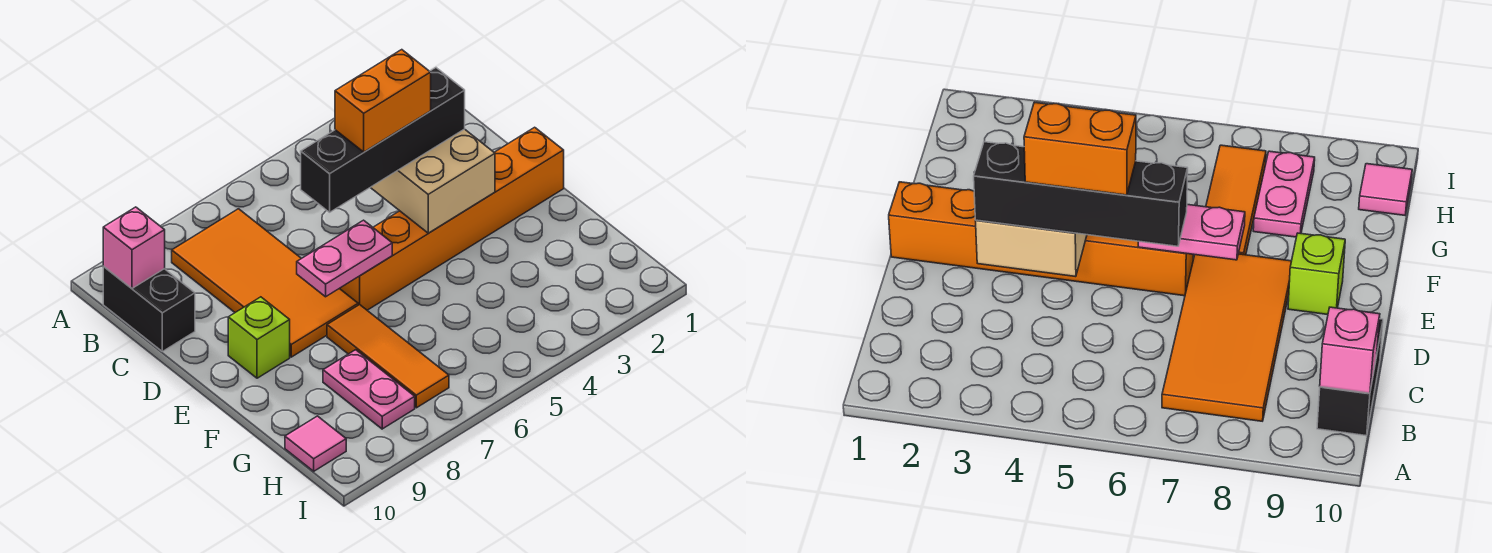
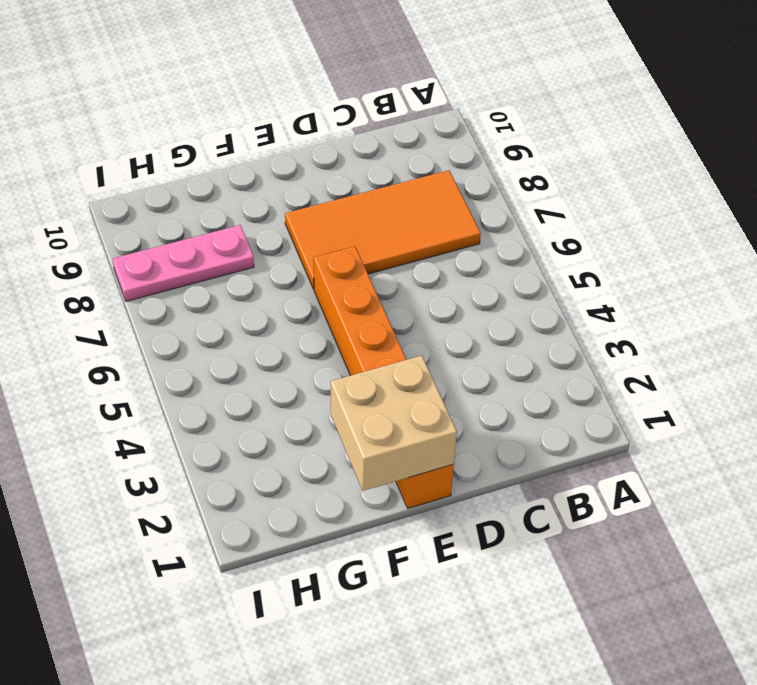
tan 2x2 brick [331,356,457,491] -> tan 2x2 brick moved to [370,129,495,233]
pink 1x3 plate [113,225,254,301] -> pink 1x2 plate [323,350,415,429]
none -> black 1x2 brick [103,266,195,351]
none -> lime 1x1 brick [228,297,290,378]
none -> orange 1x3 tile [327,305,449,408]

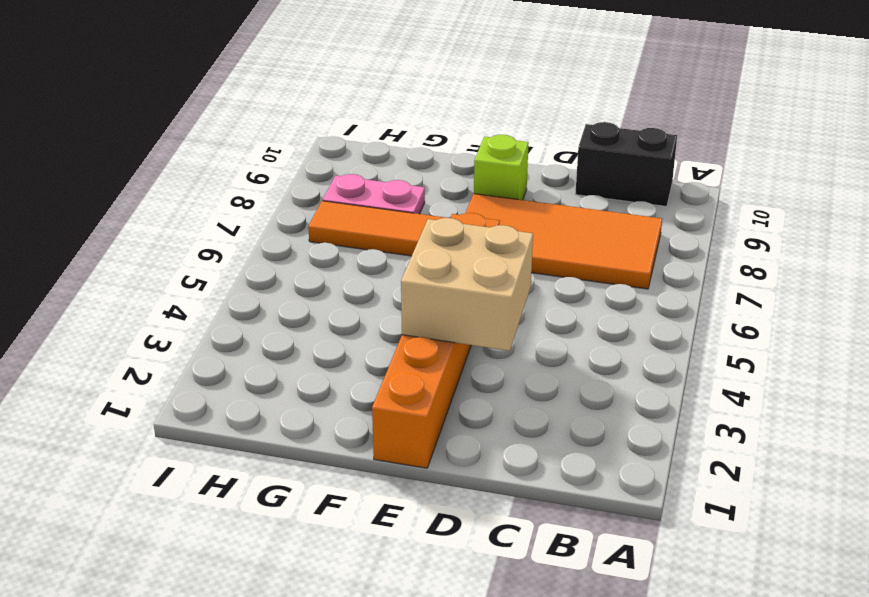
none -> pink 1x1 tile [285,416,346,471]
none -> pink 1x1 brick [103,207,165,288]
none -> pink 1x2 plate [297,220,392,297]

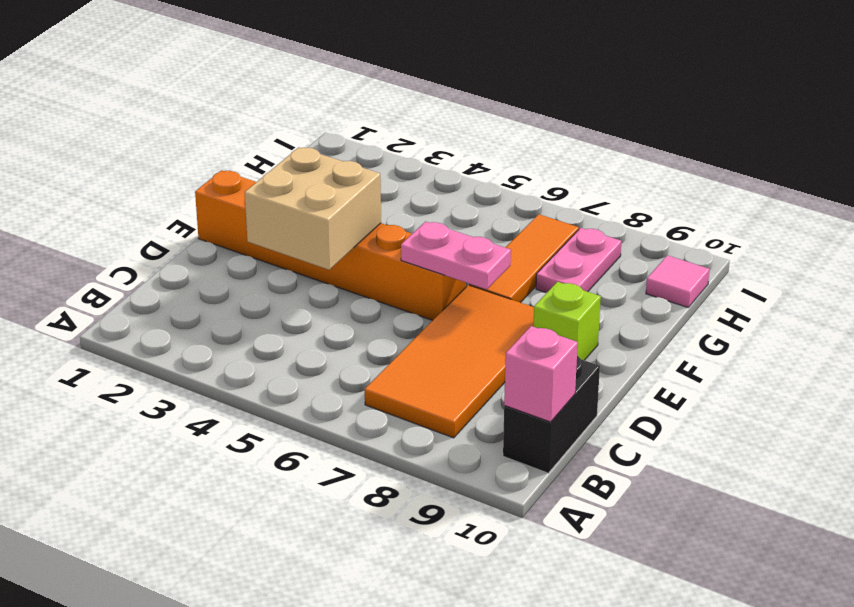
none -> black 1x4 brick [301,68,465,212]
none -> orange 1x2 brick [335,50,431,152]

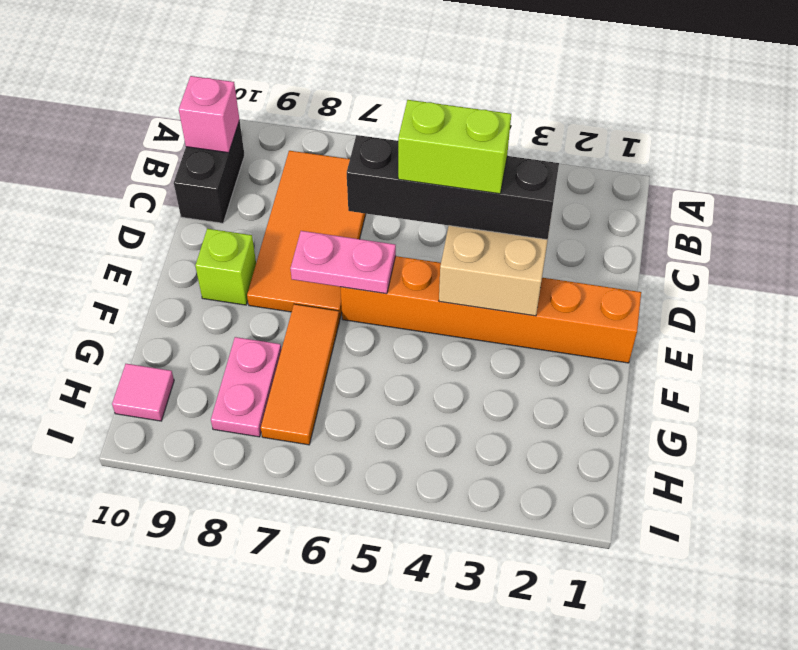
lime 1x2 brick [398,100,511,194] -> orange 1x2 brick [335,50,431,152]

